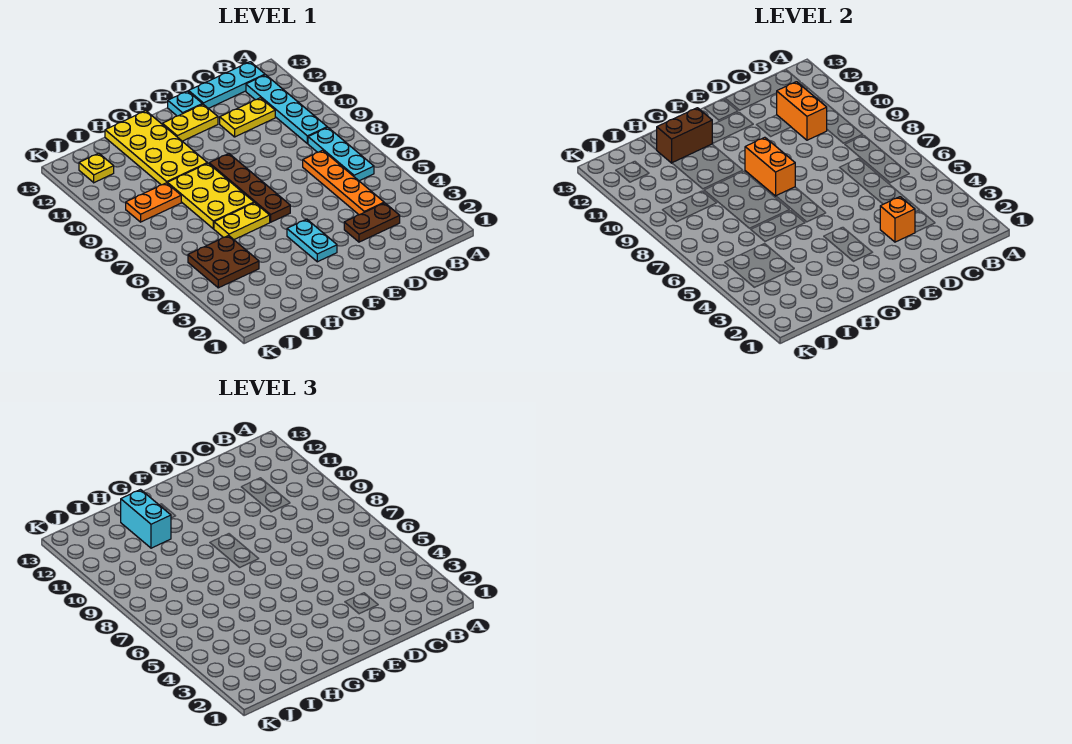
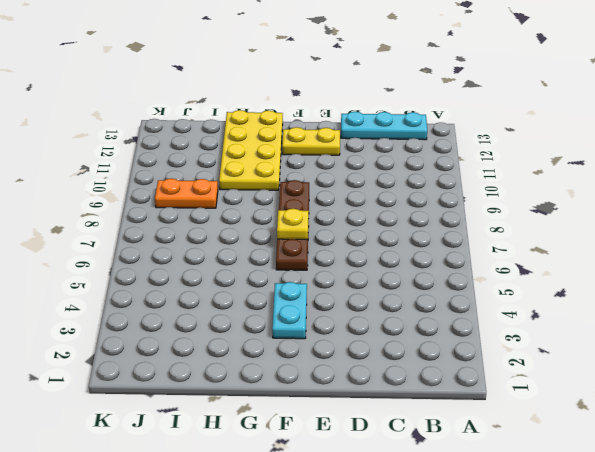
yellow 1x1 plate [277,209,309,240] -> yellow 1x1 plate moved to [79,153,114,183]
none -> cyan 1x3 plate [308,127,374,181]
none -> cyan 1x4 plate [246,75,327,144]
none -> brown 1x2 plate [344,203,400,242]

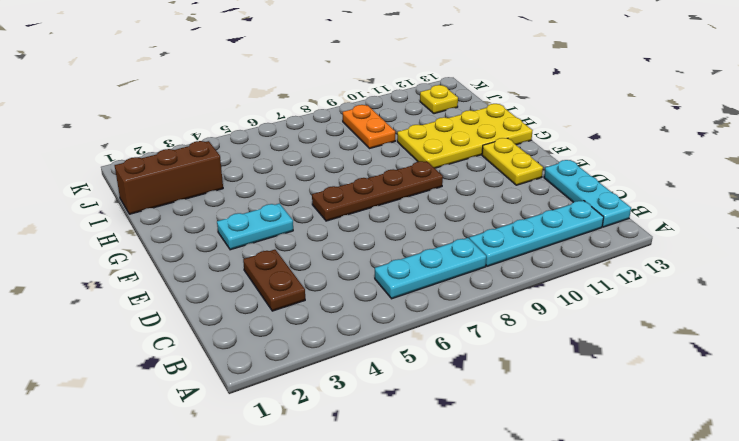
brown 1x3 brick [115,141,223,214] -> none
none -> orange 1x4 plate [303,150,384,215]
none -> yellow 1x2 plate [220,98,275,137]
none -> cyan 1x1 plate [168,91,202,116]

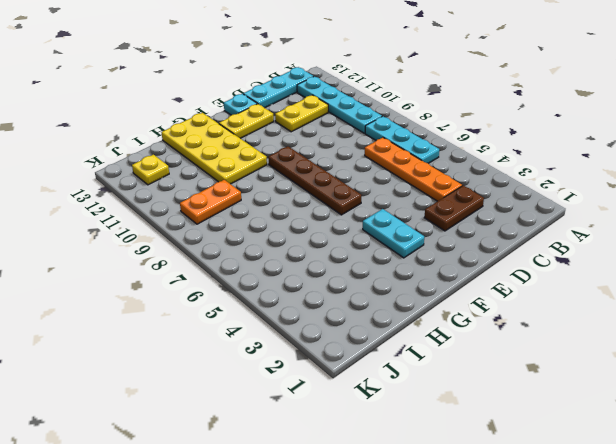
none -> yellow 1x2 plate [214,203,270,239]
none -> yellow 2x3 plate [167,163,254,229]
none -> brown 2x2 plate [188,236,259,288]

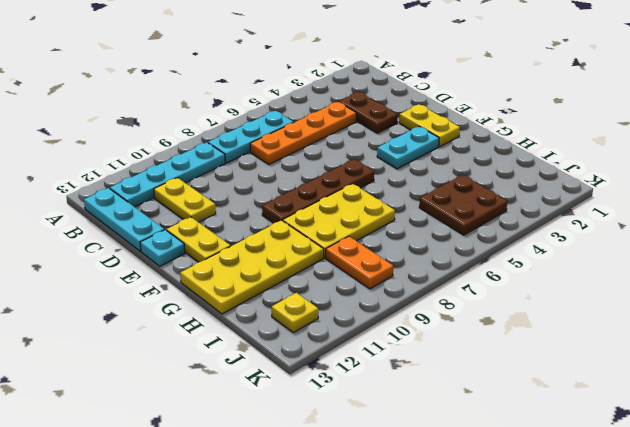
yellow 1x2 plate [399,104,460,147] -> yellow 1x2 plate moved to [214,203,270,239]
none -> orange 1x2 brick [777,82,827,140]
none -> orange 1x1 brick [880,197,915,242]
none -> orange 1x2 brick [745,137,795,196]

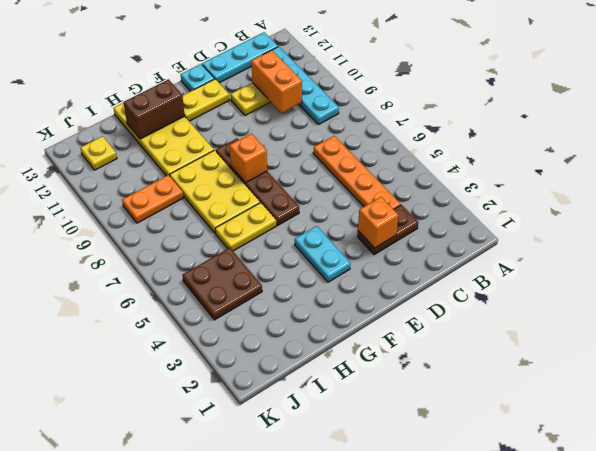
orange 1x1 brick [229,134,267,183] -> orange 1x2 brick [745,137,795,196]
none -> cyan 1x3 plate [308,127,374,181]
none -> cyan 1x2 brick [121,490,171,548]

